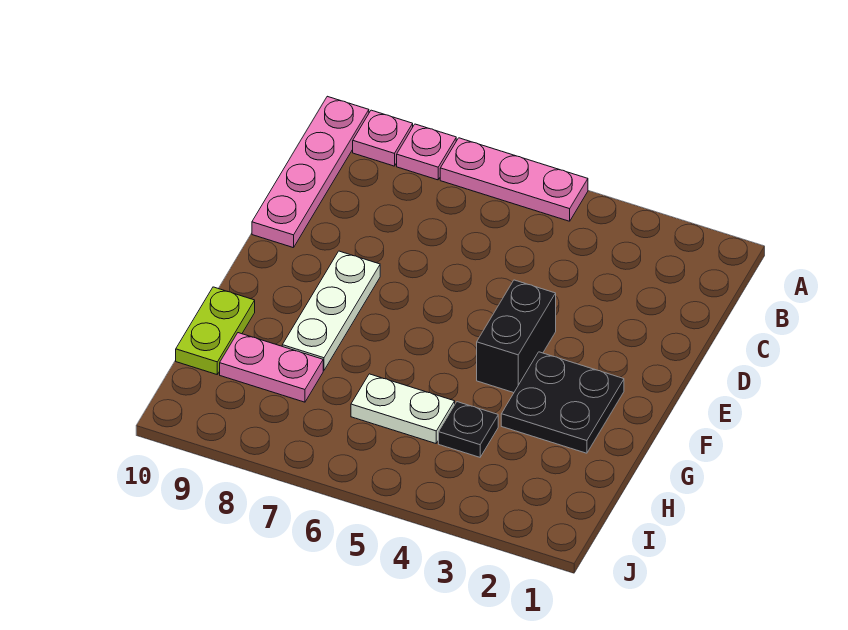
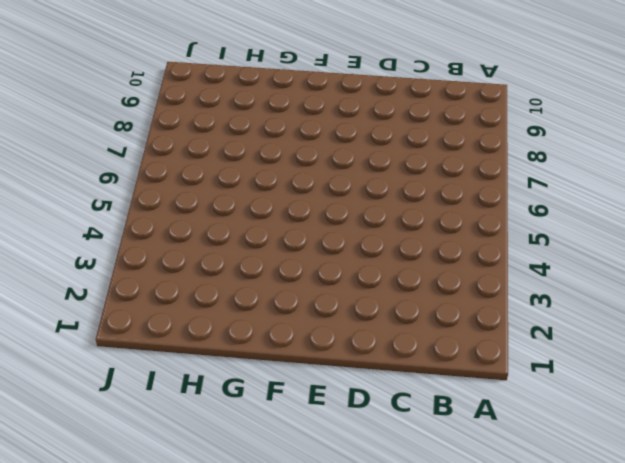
none -> pink 1x3 plate [440,138,588,221]
none -> pink 1x1 plate [397,124,456,180]

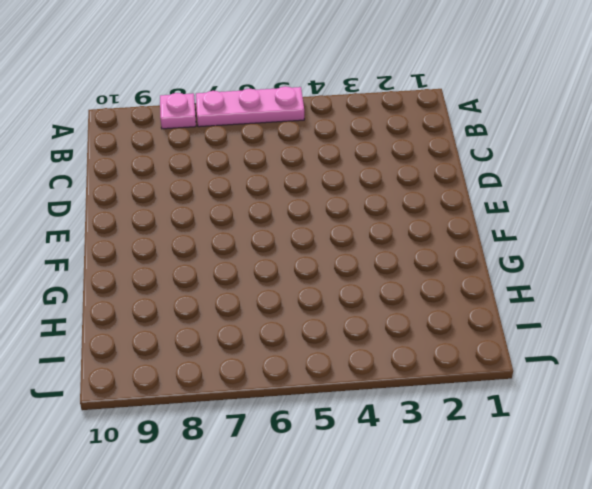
none -> pink 1x1 plate [353,110,413,166]
none -> pink 1x4 plate [252,96,369,248]

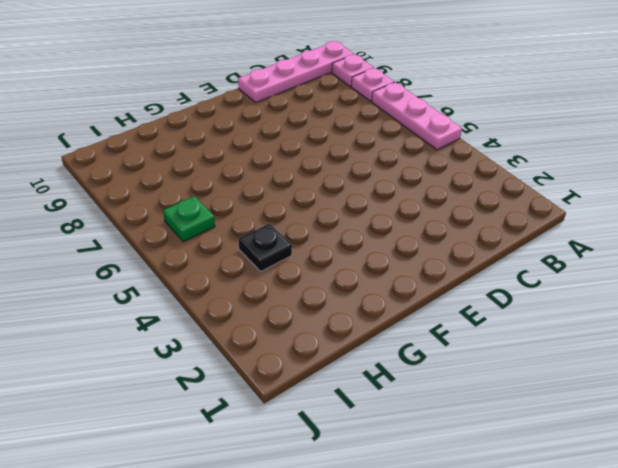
green 1x1 plate [163,196,215,242] -> none
none -> black 1x2 brick [477,280,556,393]
none -> white 1x3 plate [282,251,380,370]

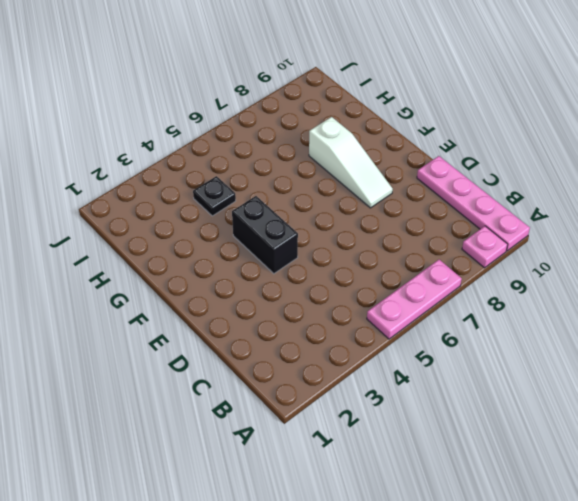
white 1x3 slope [309,117,393,208] -> white 1x3 plate [282,251,380,370]
none -> pink 1x1 plate [397,124,456,180]
none -> black 2x2 plate [501,352,624,453]

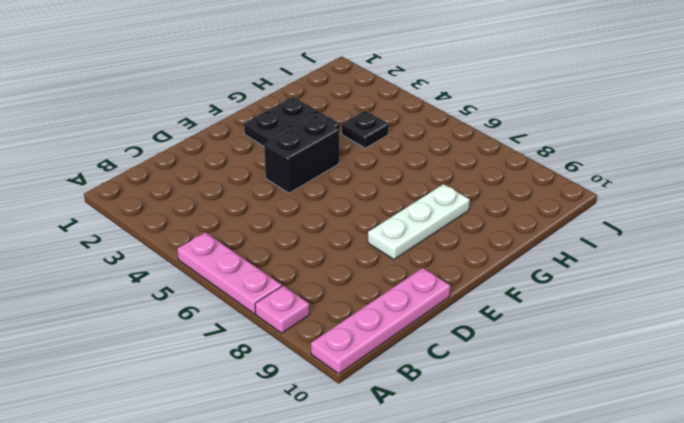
none -> pink 1x1 plate [353,110,413,166]
none -> lime 1x2 plate [176,287,255,374]

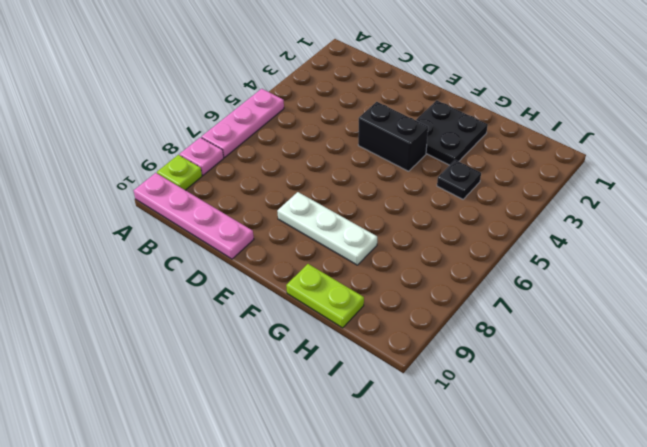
lime 1x1 plate [157,155,202,190] -> pink 1x1 plate [353,110,413,166]
none -> white 1x2 plate [351,374,455,443]
none -> pink 1x2 plate [220,333,323,402]

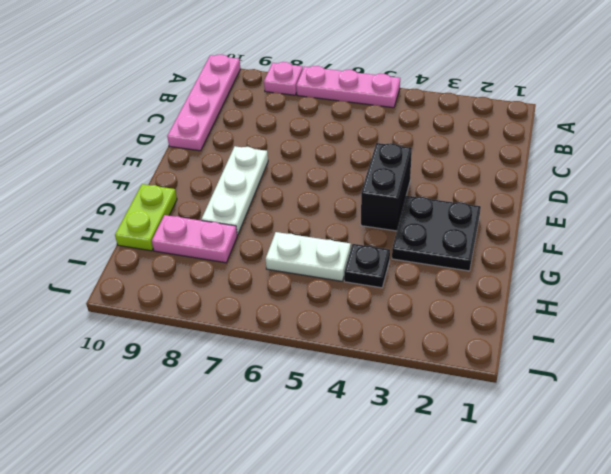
none -> pink 1x1 plate [353,110,413,166]

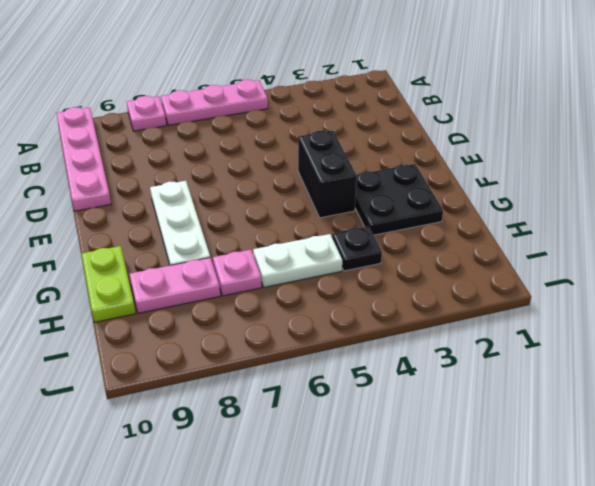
pink 1x1 plate [213,250,262,296] -> pink 1x1 plate moved to [353,110,413,166]

